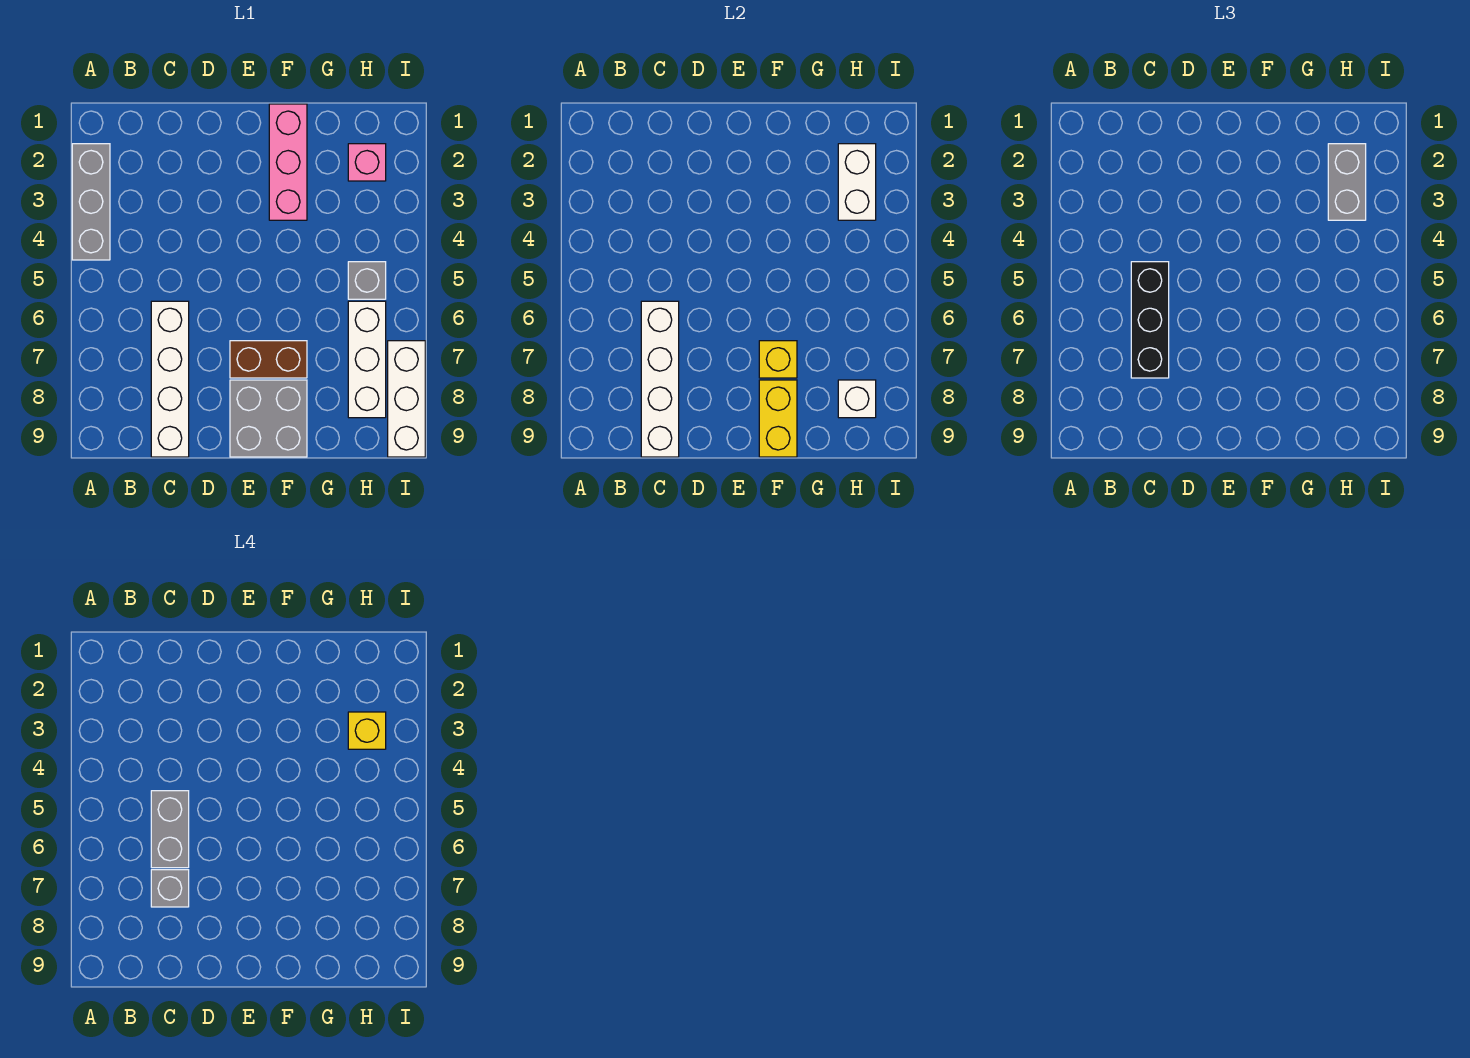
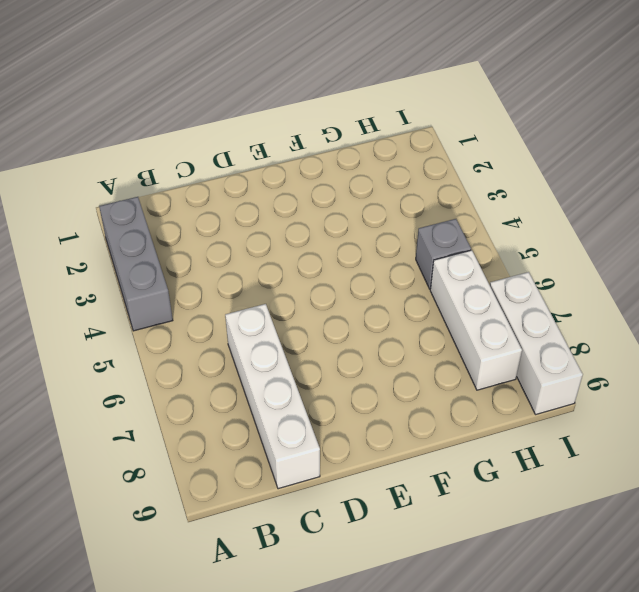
none -> brown 1x2 brick [230,341,307,378]
none -> grey 2x2 brick [230,380,307,457]
none -> pink 1x3 brick [269,104,307,220]

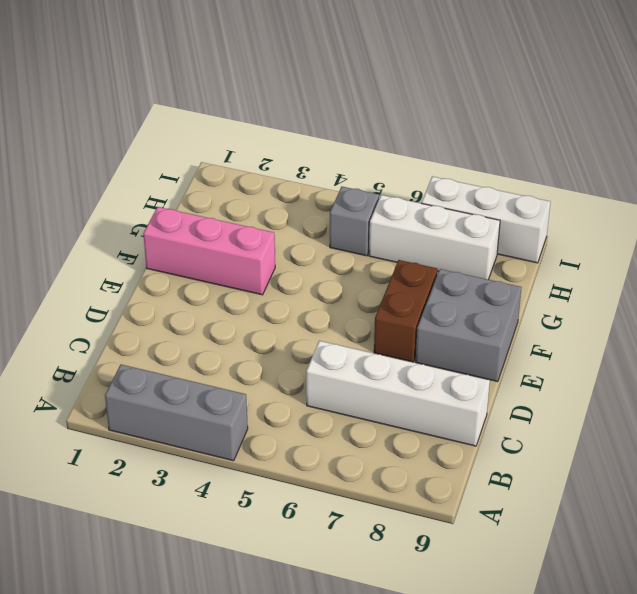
none -> pink 1x1 brick [348,144,386,181]
none -> white 1x4 brick [641,301,679,457]
none -> yellow 1x1 brick [759,341,797,378]

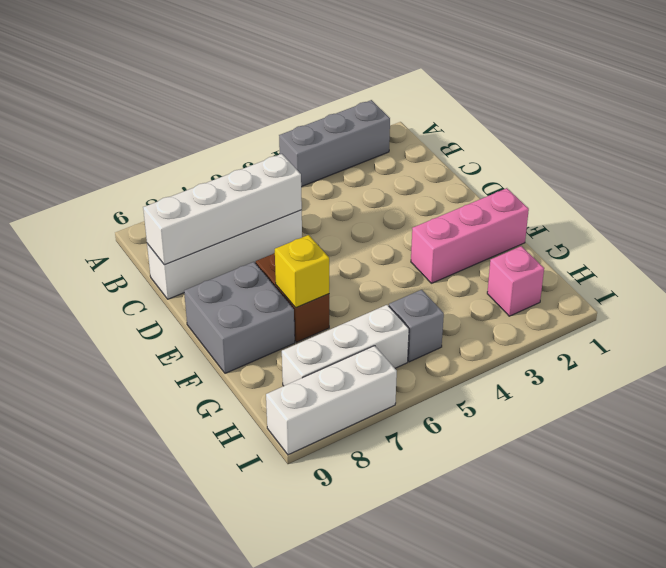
none -> yellow 1x2 brick [759,380,797,457]
none -> white 1x2 brick [838,144,876,220]
none -> white 1x1 brick [838,380,876,418]

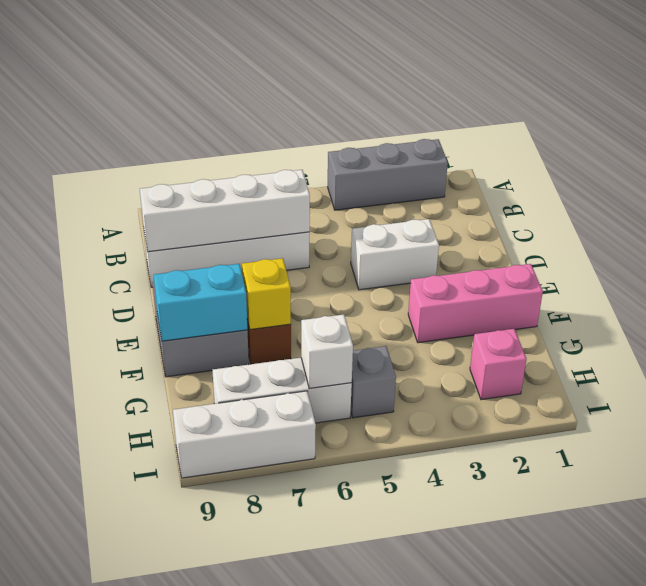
white 1x2 brick [351,219,439,290] -> white 1x2 brick moved to [838,144,876,220]
cyan 1x2 brick [154,264,248,341] -> yellow 1x2 brick [759,380,797,457]
white 1x1 brick [301,314,353,389] -> white 1x1 brick moved to [838,380,876,418]
none -> black 1x3 brick [1131,262,1169,378]
none -> grey 1x2 brick [1328,144,1366,220]
none -> grey 1x2 brick [151,791,189,868]

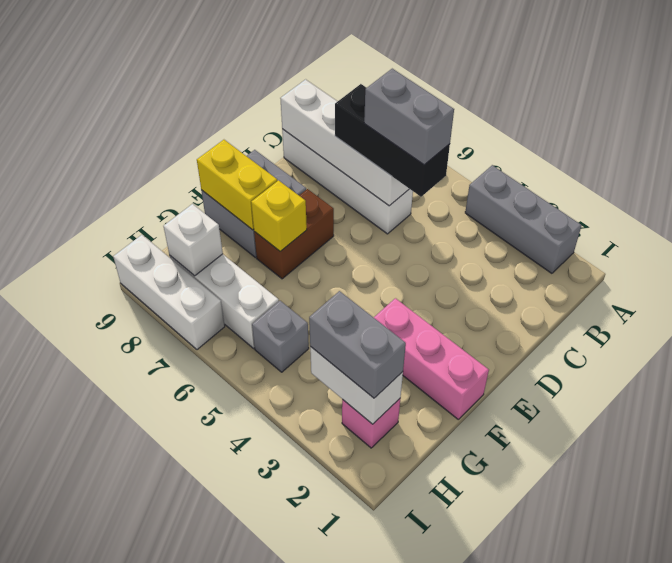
none -> grey 1x1 brick [151,870,189,907]
none -> yellow 1x1 brick [348,712,386,749]

